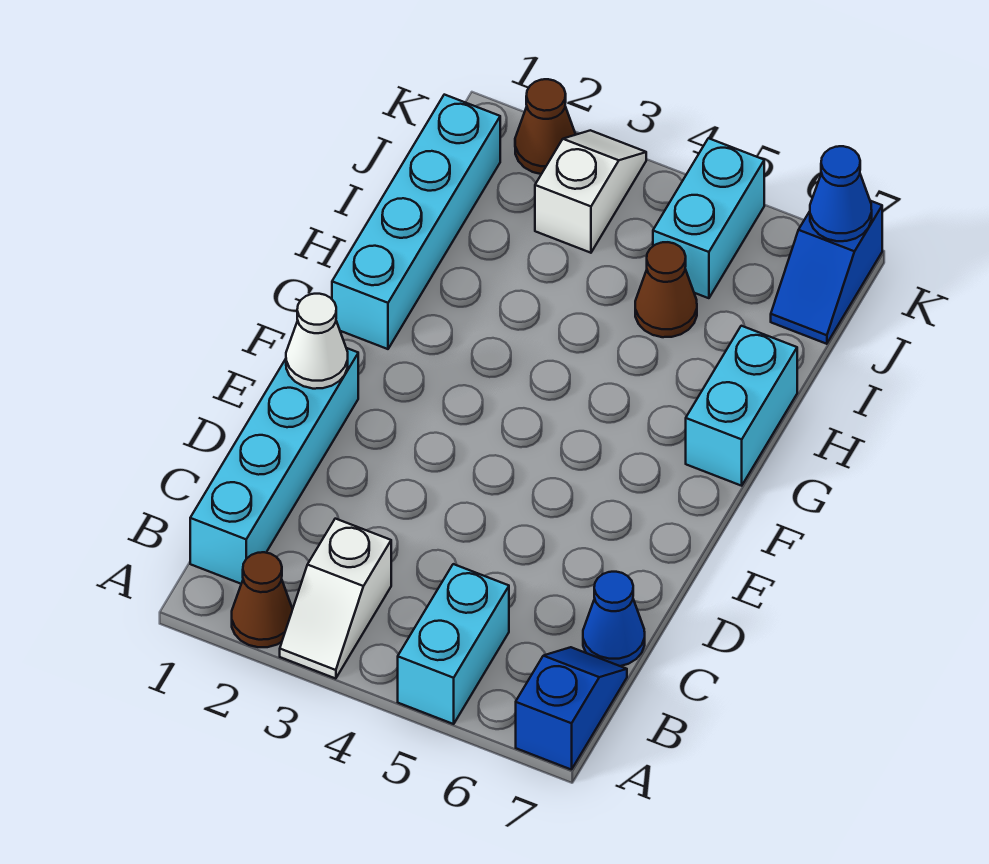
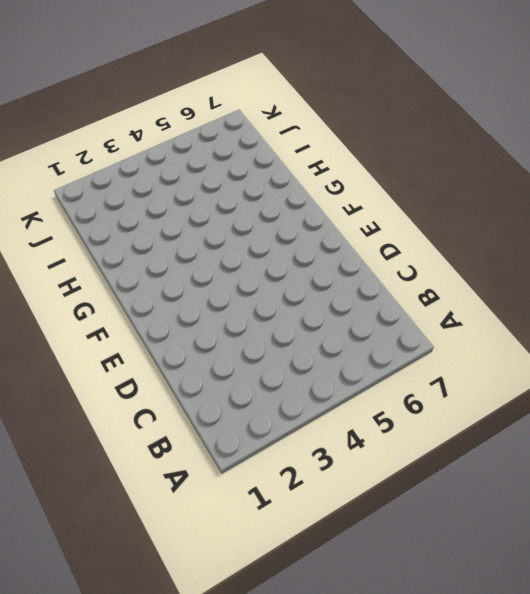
none -> brown 1x1 cone [232,552,293,647]
none -> white 1x2 slope [280,519,391,679]
none -> cyan 1x2 brick [398,564,509,724]

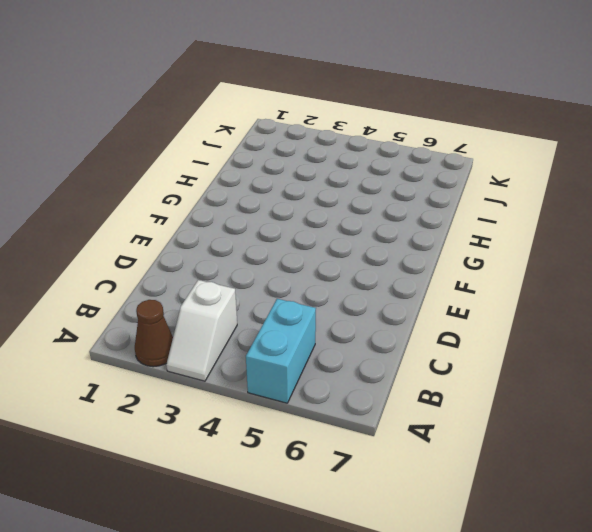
none -> blue 1x2 slope [516,647,627,770]
none -> cyan 1x4 brick [190,348,358,584]
none -> blue 1x1 cone [583,572,645,666]

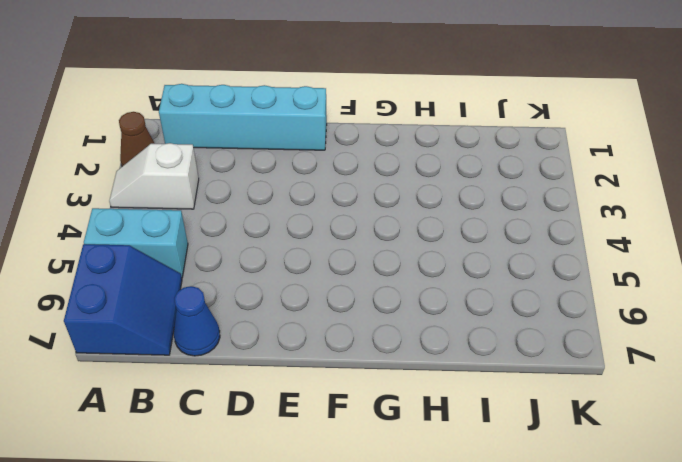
blue 2x2 slope [64,244,182,355] -> blue 1x2 slope [516,647,627,770]
none -> cyan 1x4 brick [332,95,500,349]
none -> cyan 1x2 brick [686,326,797,486]
none -> brown 1x1 cone [635,242,697,337]

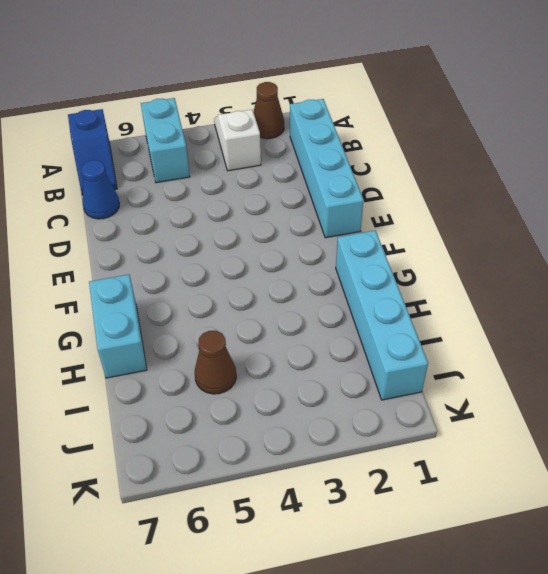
none -> white 1x2 slope [535,130,646,253]
none -> cyan 1x2 brick [653,138,764,298]
none -> blue 1x2 slope [771,201,882,344]

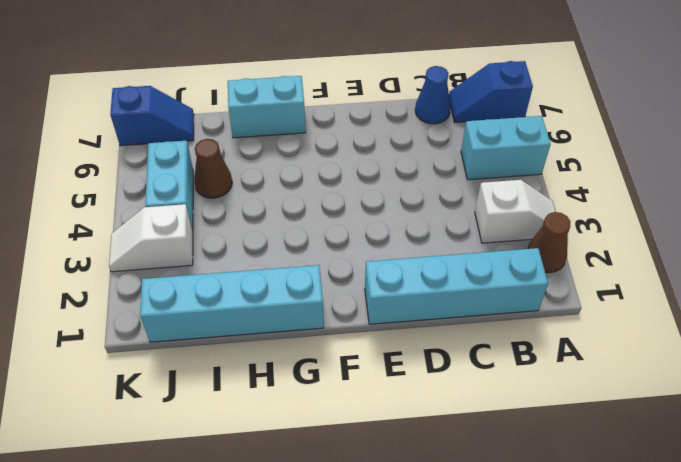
cyan 1x2 brick [145,141,193,231] -> cyan 1x2 brick turned to [653,138,764,298]
none -> brown 1x1 cone [515,79,576,174]
none -> white 1x1 cone [286,294,348,389]
none -> blue 1x1 cone [810,146,872,241]

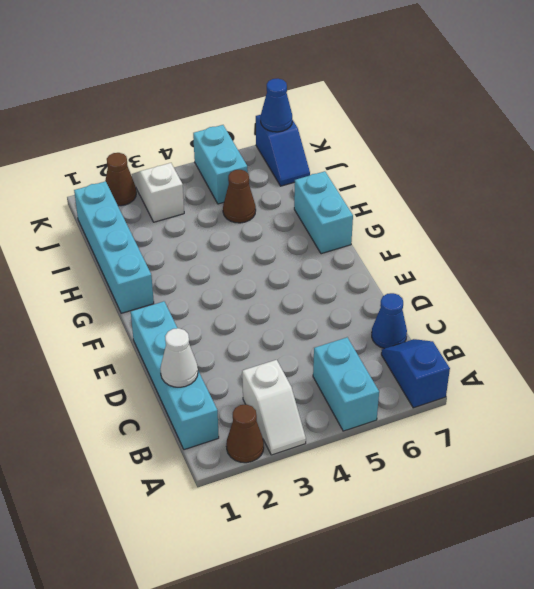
white 1x1 cone [160,328,198,387] -> white 1x1 cone moved to [286,294,348,389]

